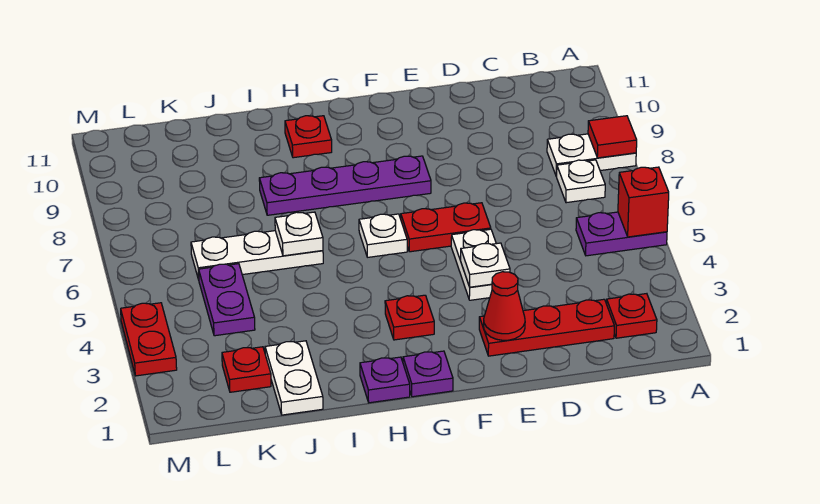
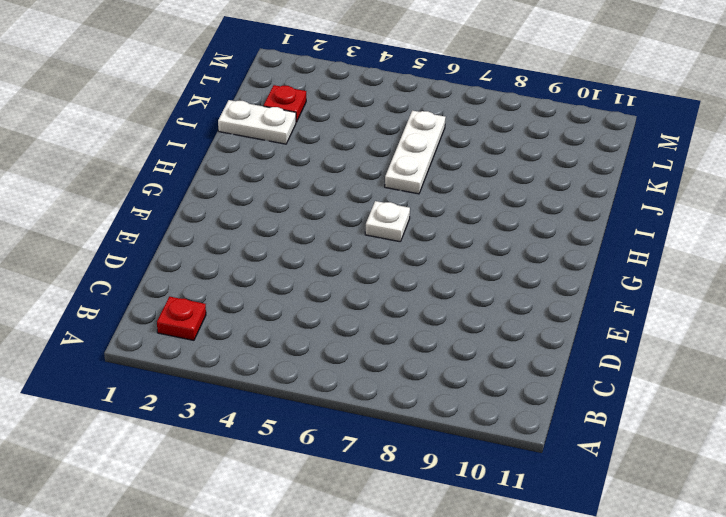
none -> purple 1x2 plate [576,212,667,256]
none -> white 1x2 plate [547,134,636,176]
none -> white 1x1 plate [557,160,605,203]

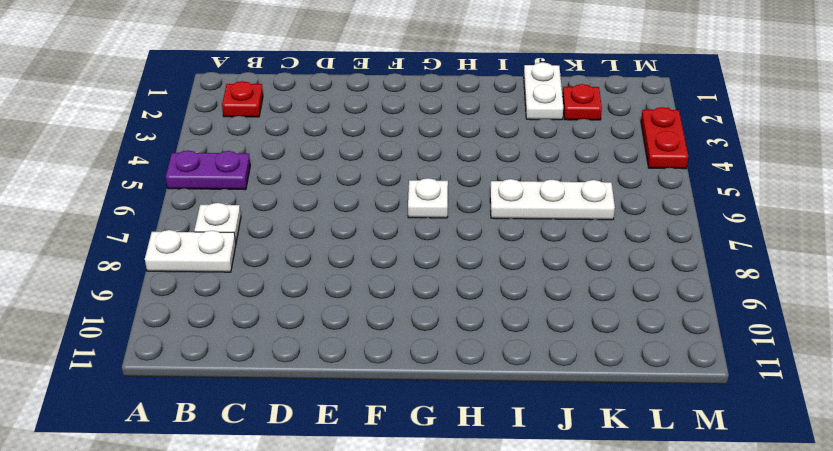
none -> red 1x3 plate [479,299,614,356]
none -> white 1x2 plate [451,229,496,300]
none -> red 1x2 plate [401,203,491,252]

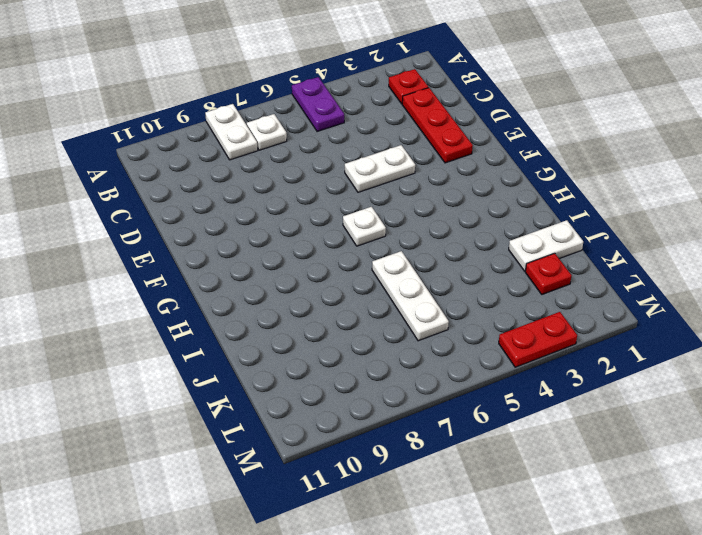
none -> red 1x2 plate [401,203,491,252]
none -> purple 1x4 plate [259,156,431,215]
none -> purple 1x1 plate [403,351,453,397]

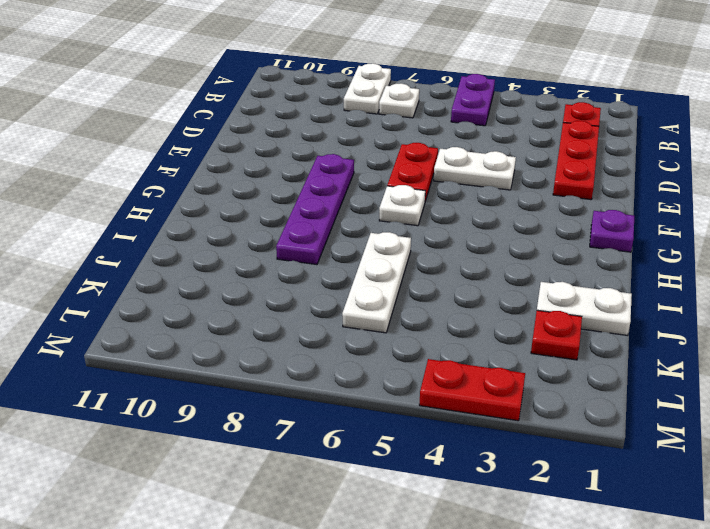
none -> red 1x1 plate [385,295,434,340]
none -> purple 1x1 plate [360,357,410,403]
none -> red 1x1 plate [285,116,332,158]

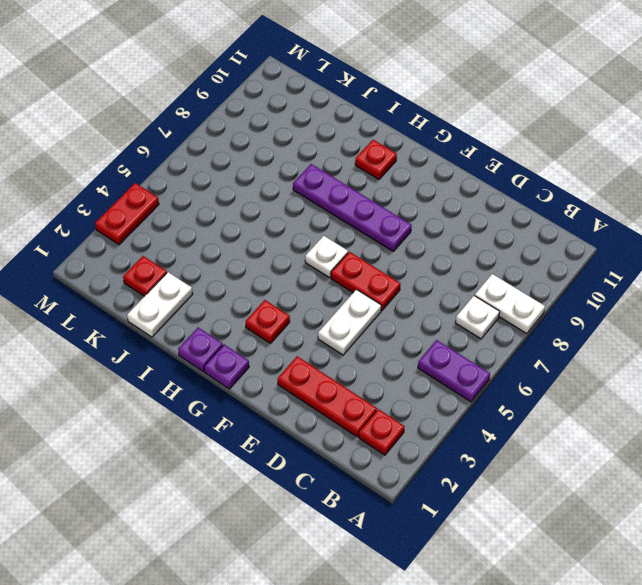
none -> white 1x3 plate [191,231,323,280]
none -> purple 1x2 plate [199,264,255,336]
none -> red 1x1 brick [618,167,669,237]

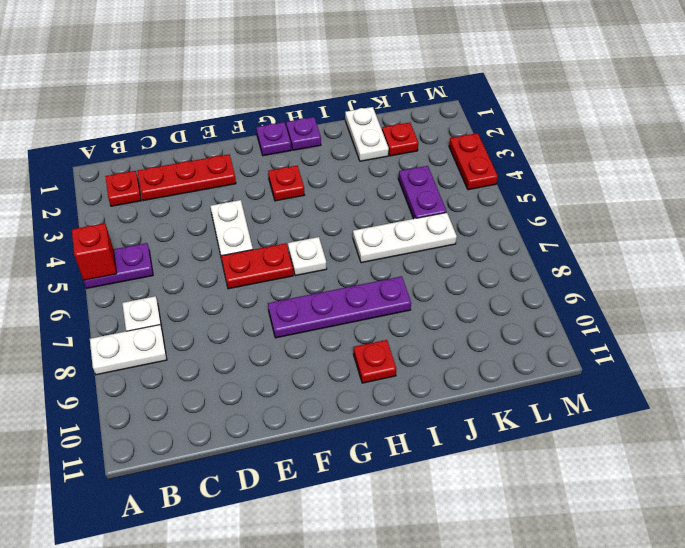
none -> red 1x1 tile [588,116,637,158]
none -> red 1x1 cone [484,272,525,340]
none -> white 1x1 plate [461,243,510,287]

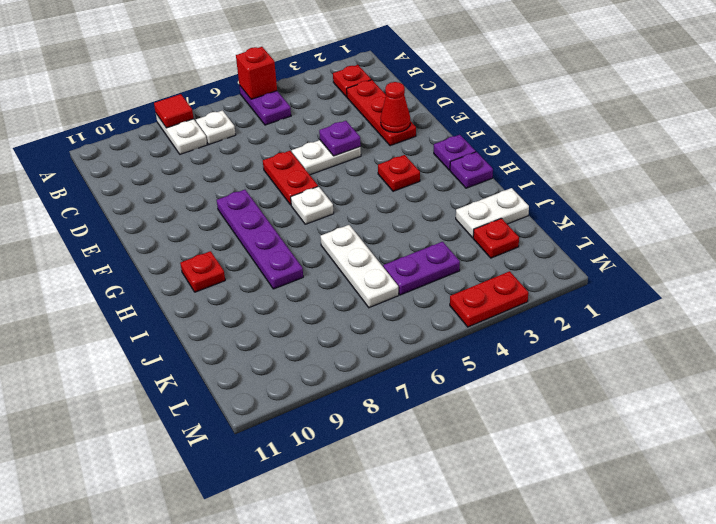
purple 1x1 plate [319,121,361,156] -> white 1x1 plate [461,243,510,287]
none -> white 1x1 plate [275,212,323,256]

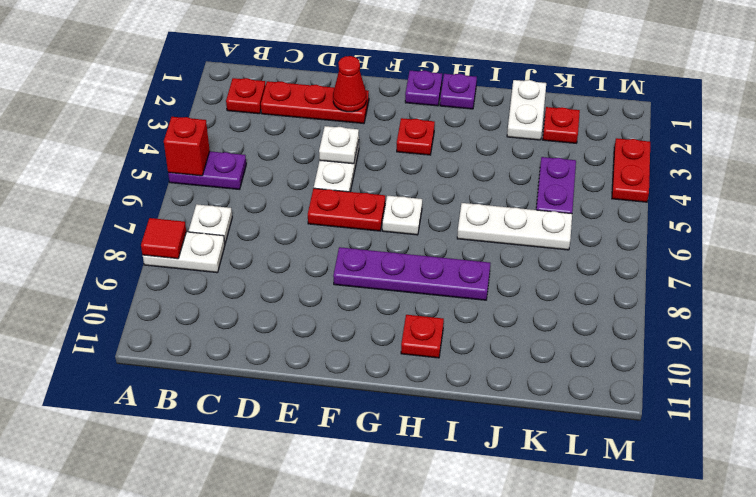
none -> white 1x1 plate [275,212,323,256]

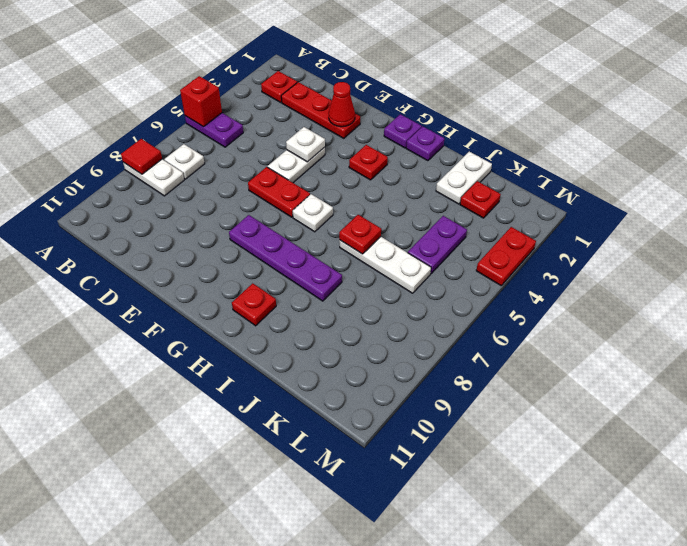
red 1x1 plate [339,215,381,254] -> white 1x1 plate [275,212,323,256]

